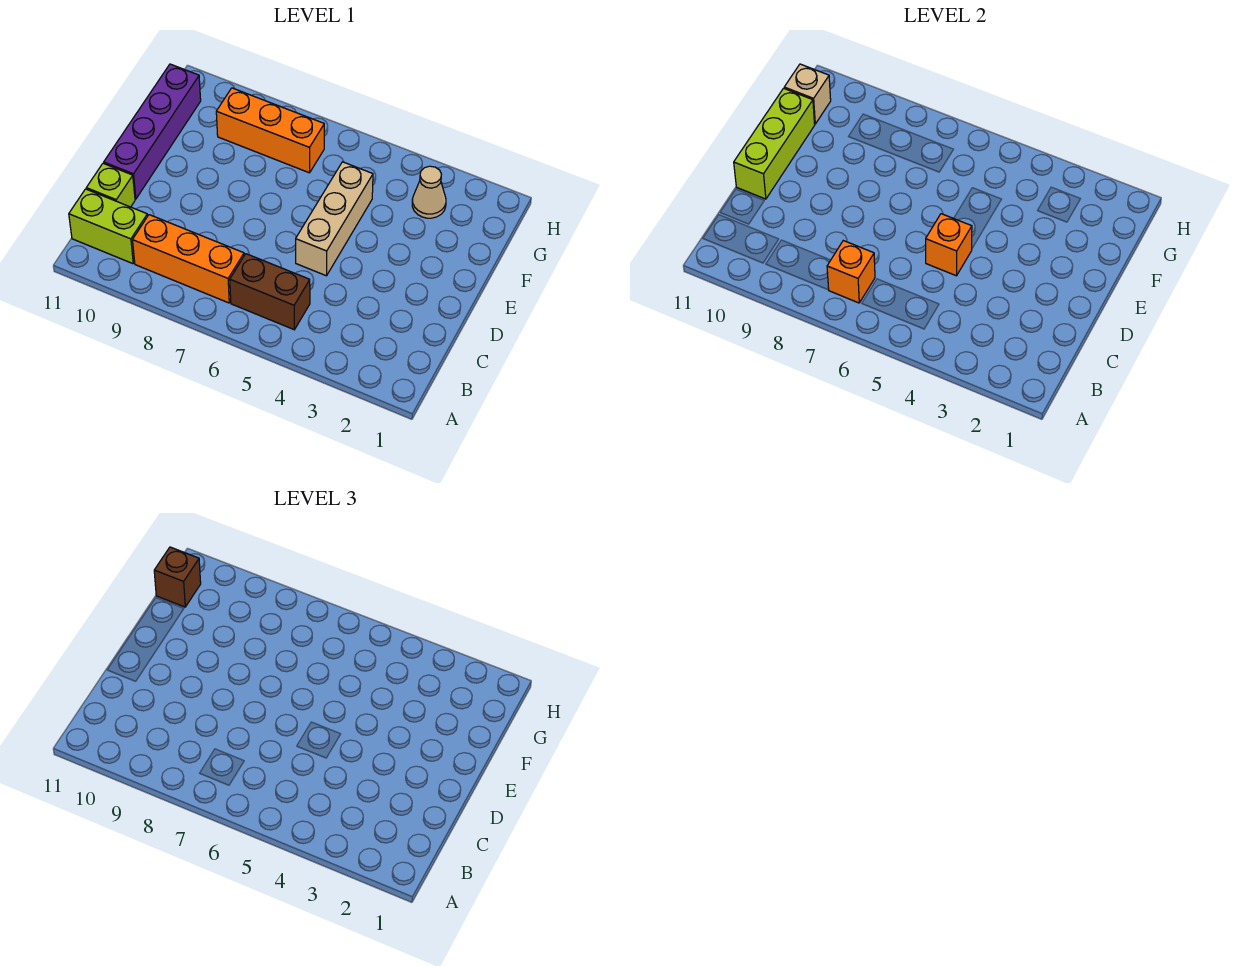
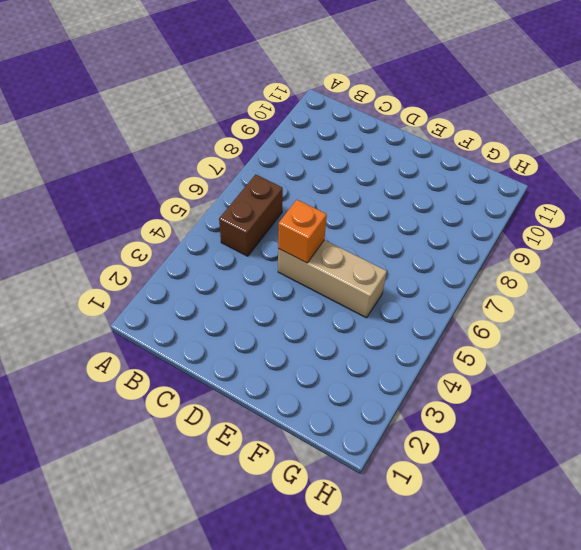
none -> orange 1x3 brick [133,215,244,303]
none -> lime 1x2 brick [69,189,148,264]
none -> lime 1x1 brick [86,163,135,207]

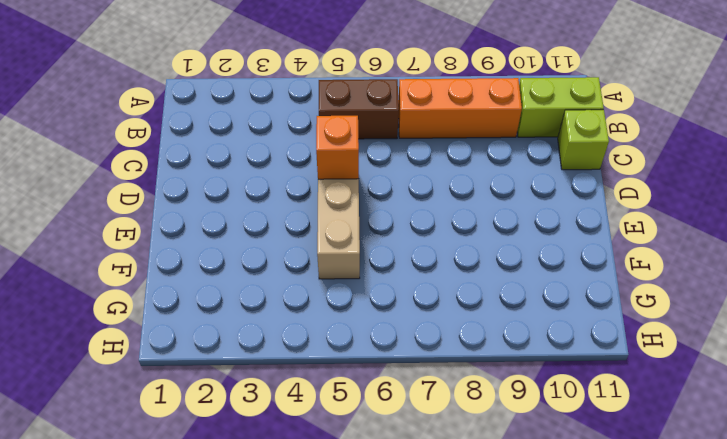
none -> purple 1x4 brick [104,64,201,199]
none -> tan 1x1 cone [412,166,446,218]
none -> orange 1x3 brick [216,88,324,173]

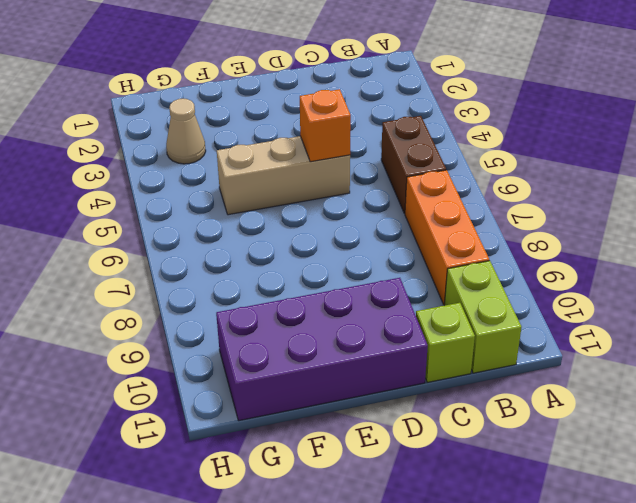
purple 2x4 brick [216,278,428,421] -> purple 1x4 brick [104,64,201,199]
none -> orange 1x3 brick [216,88,324,173]
none -> orange 1x1 brick [827,241,875,303]
none -> lime 1x3 brick [734,88,815,199]

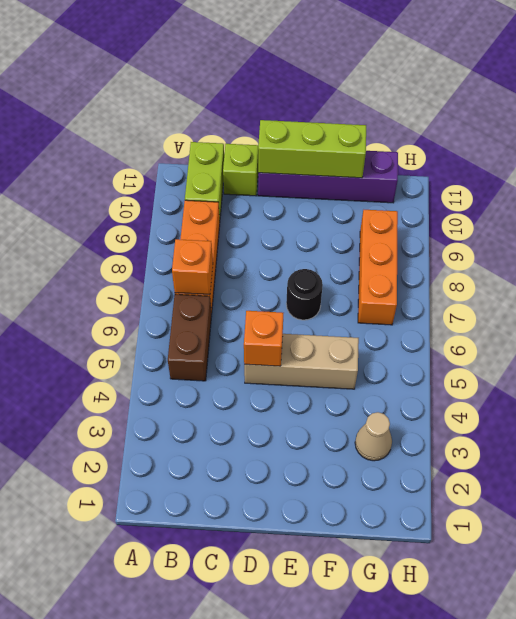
black 1x1 round brick [286,269,323,320] -> none
none -> tan 1x1 brick [784,64,831,124]
none -> brown 1x1 brick [154,547,201,607]

